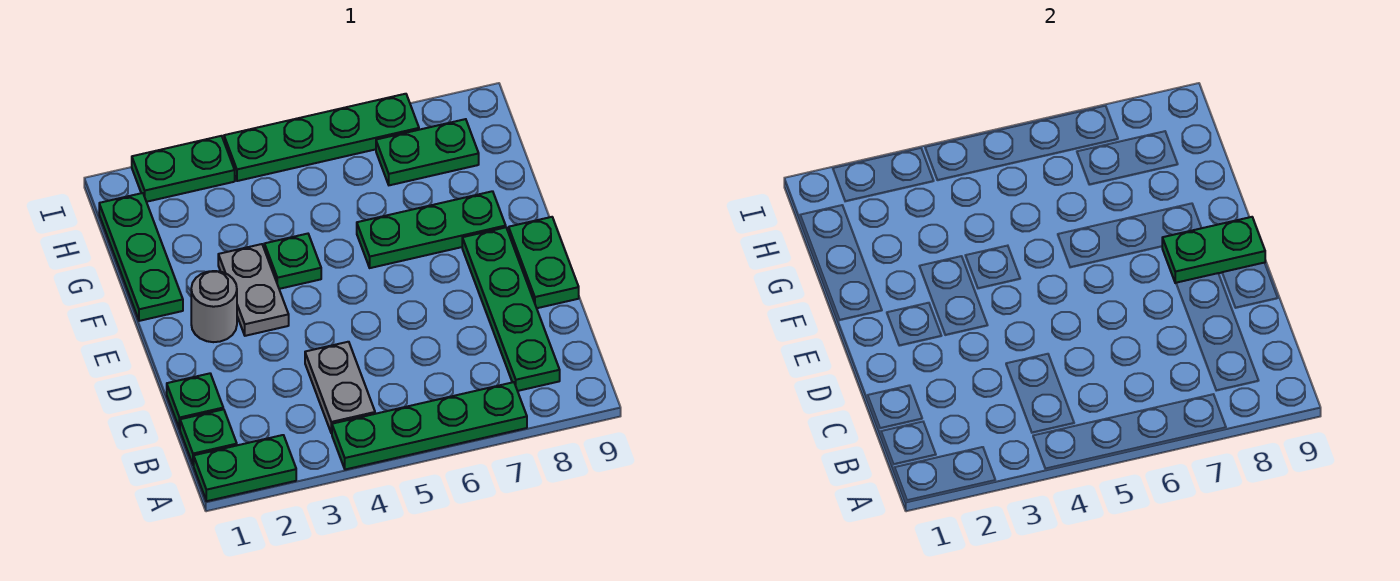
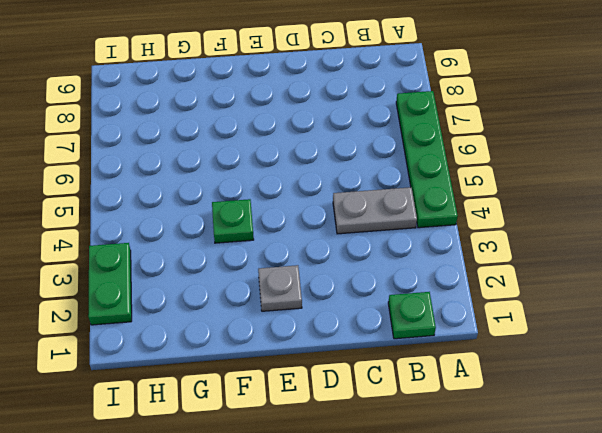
grey 1x1 plate [258,265,302,311] -> grey 1x1 round brick [191,271,237,342]
none -> green 1x2 plate [194,435,296,501]
none -> green 1x4 plate [462,227,560,391]
none -> green 1x1 plate [167,373,223,429]

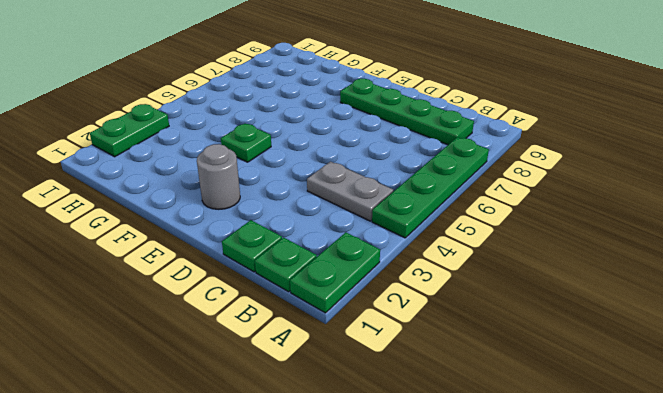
none -> green 1x2 plate [509,217,579,308]
none -> grey 1x2 plate [218,244,289,336]
none -> green 1x3 plate [99,193,183,321]

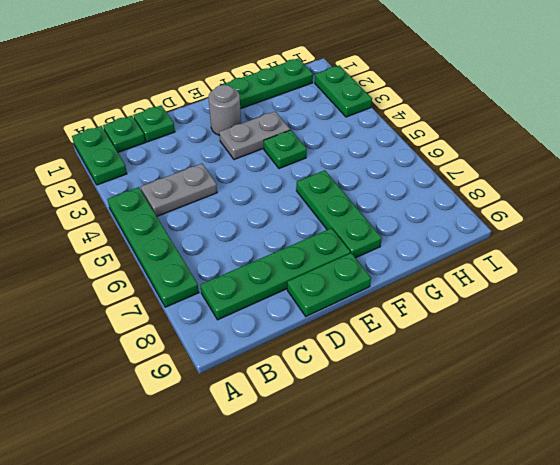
none -> green 1x2 plate [376,119,479,185]
none -> green 1x4 plate [224,94,419,181]
none -> green 1x2 plate [1162,217,1265,283]

